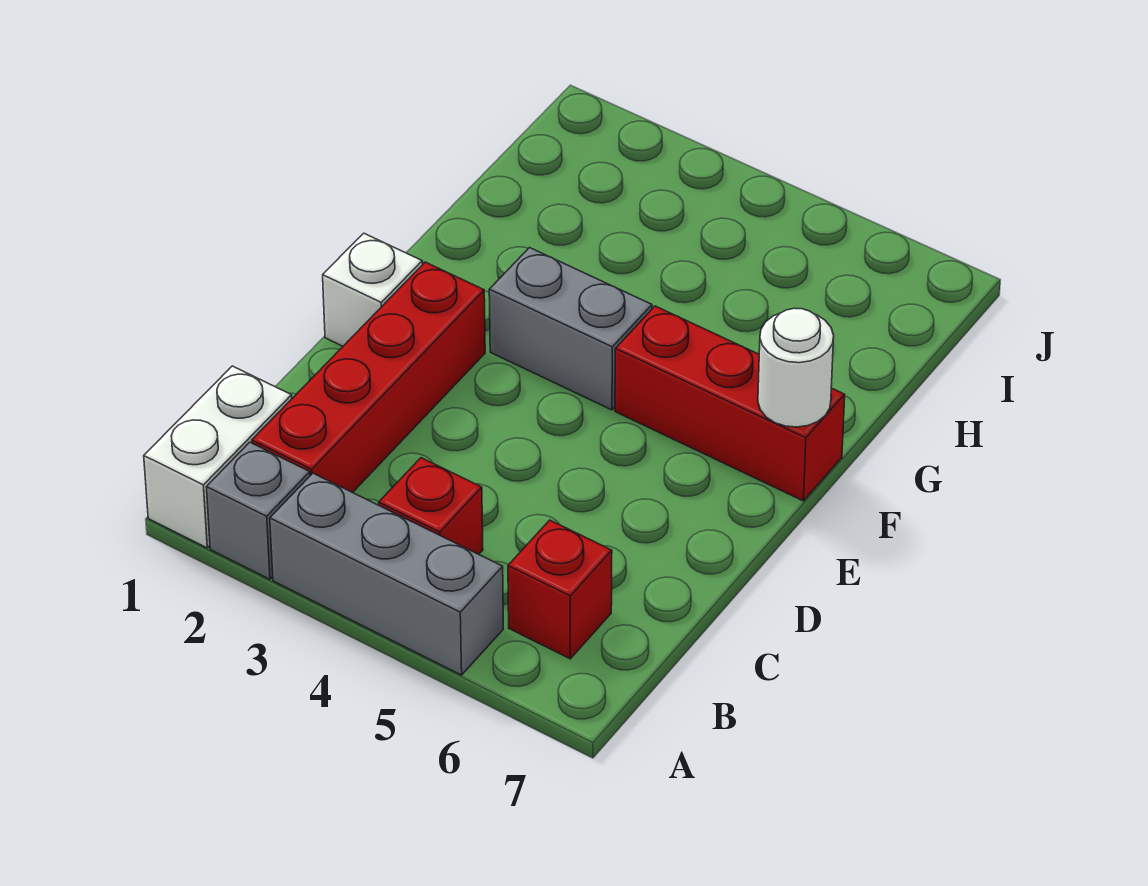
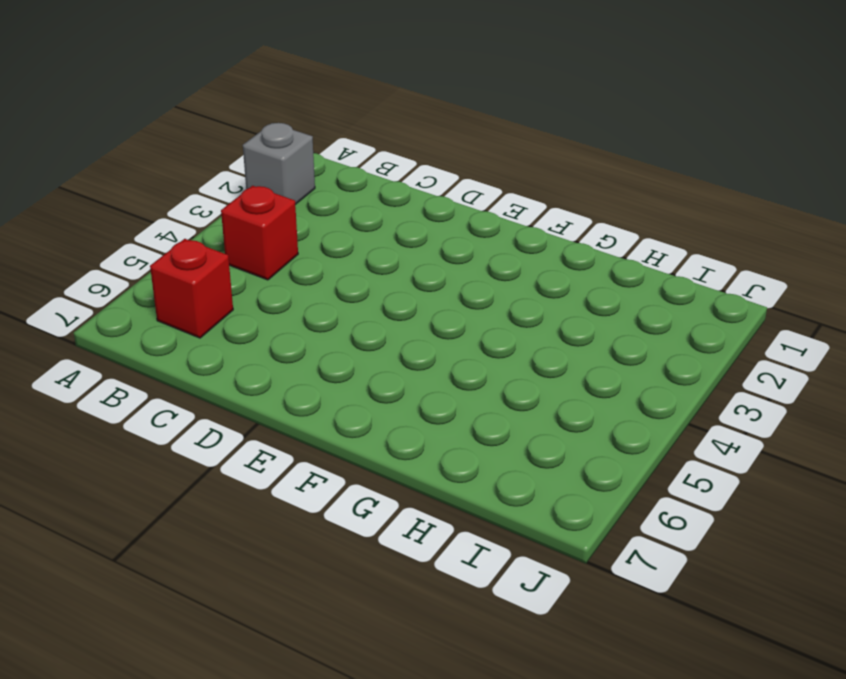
none -> white 1x2 brick [144,366,292,548]
none -> grey 1x3 brick [270,473,503,675]

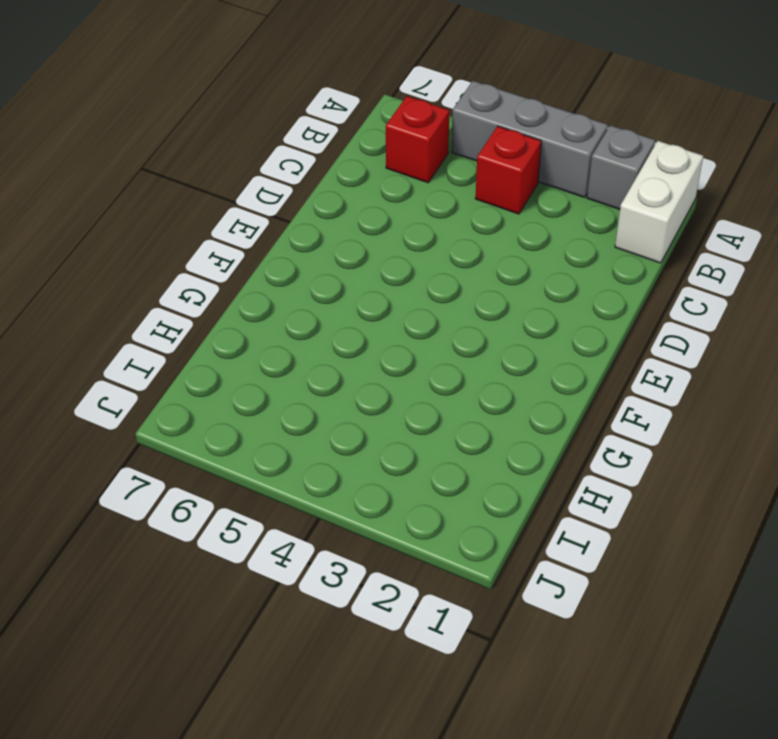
none -> red 1x4 brick [252,262,485,493]
none -> white 1x1 brick [323,233,422,346]

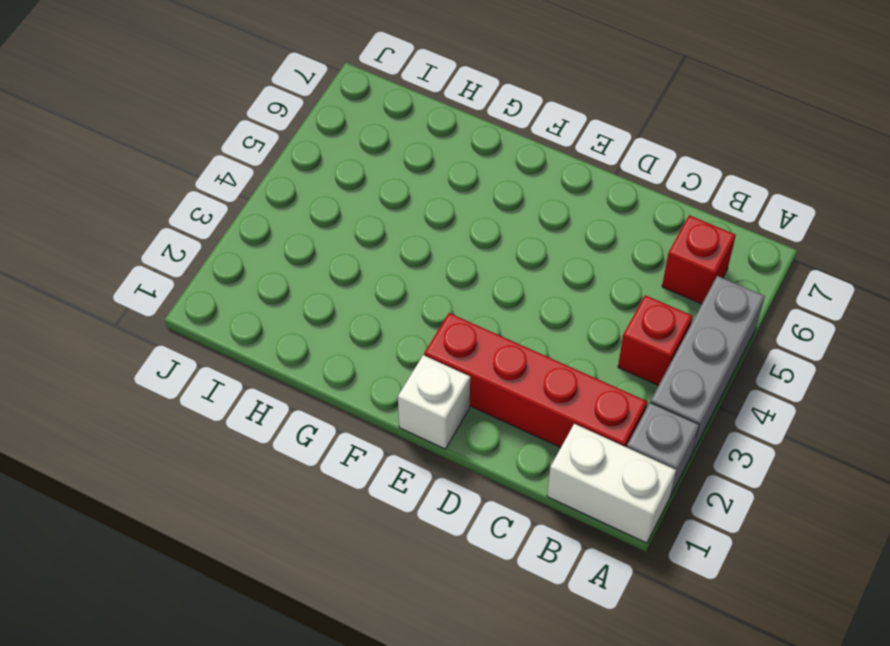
none -> grey 1x2 brick [489,248,652,410]
none -> red 1x3 brick [615,306,845,501]

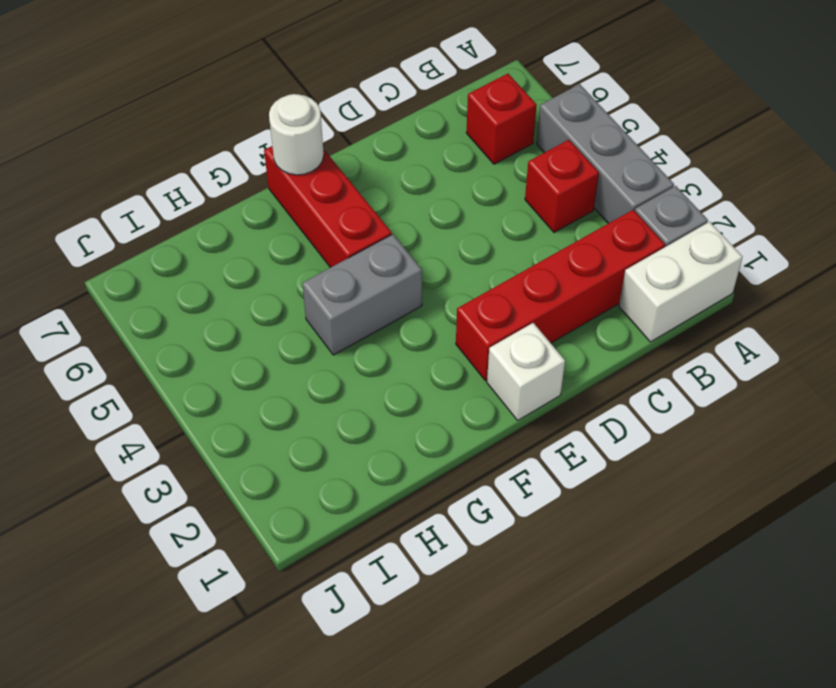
grey 1x2 brick [302,234,422,355] -> grey 1x2 brick turned to [489,248,652,410]

